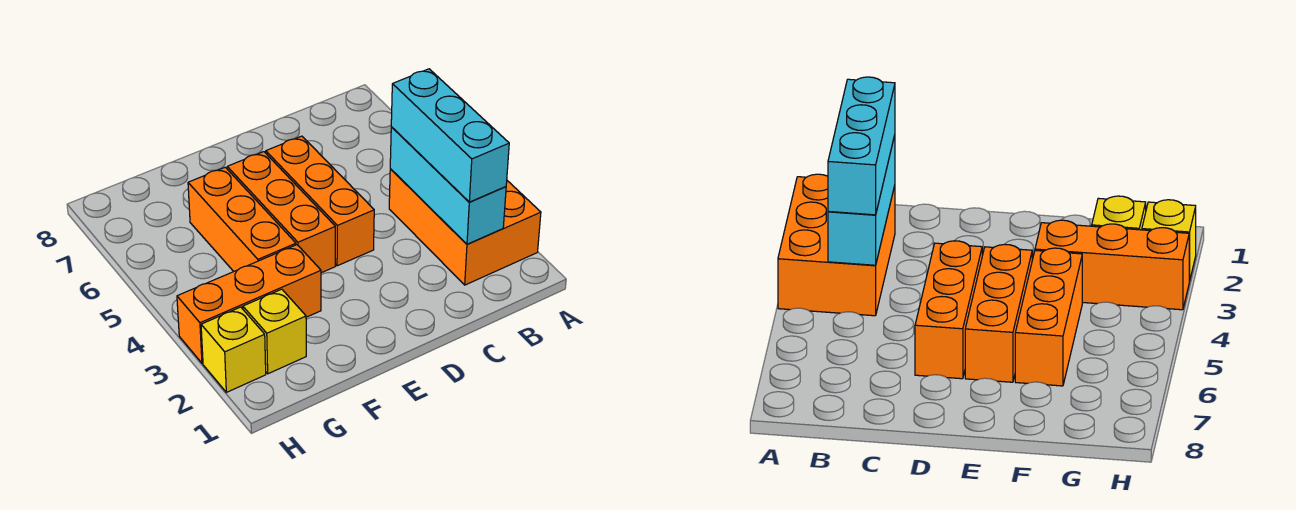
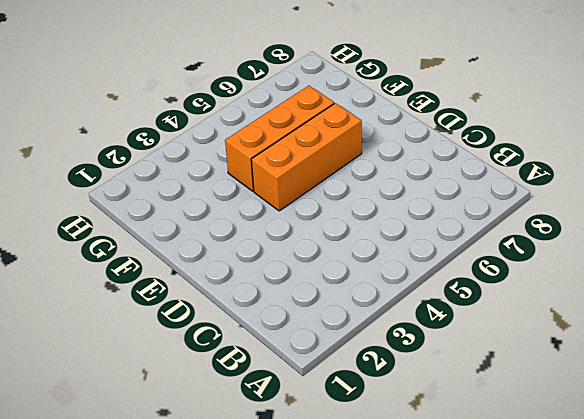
none -> orange 2x3 brick [389,169,541,285]
none -> orange 1x3 brick [266,136,374,266]

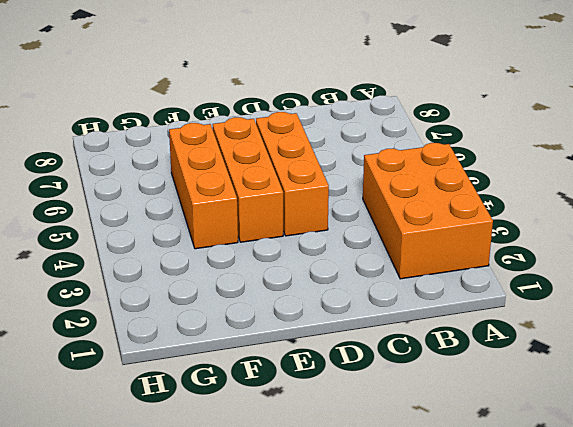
none -> orange 1x3 brick [177,245,321,363]
none -> yellow 1x1 brick [243,289,306,374]

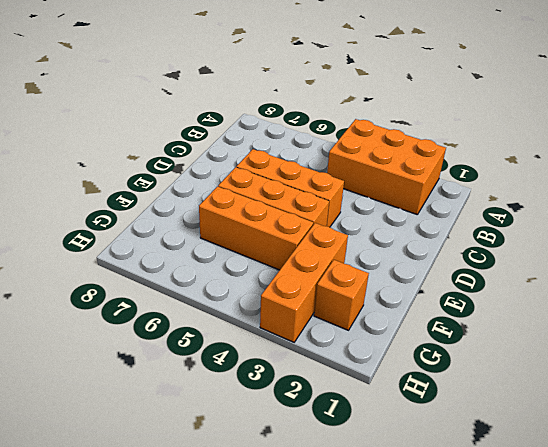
orange 1x1 brick [314,260,369,330] -> yellow 1x1 brick [243,289,306,374]
none -> yellow 1x1 brick [201,307,266,392]
none -> cyan 1x3 brick [390,127,506,244]

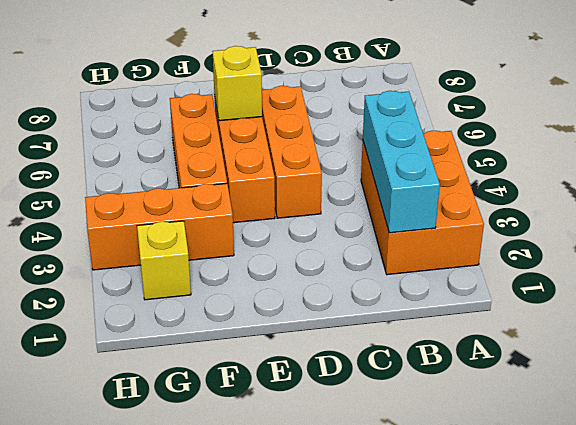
yellow 1x1 brick [213,46,262,121] -> yellow 1x1 brick moved to [201,307,266,392]
none -> cyan 1x3 brick [391,69,509,202]

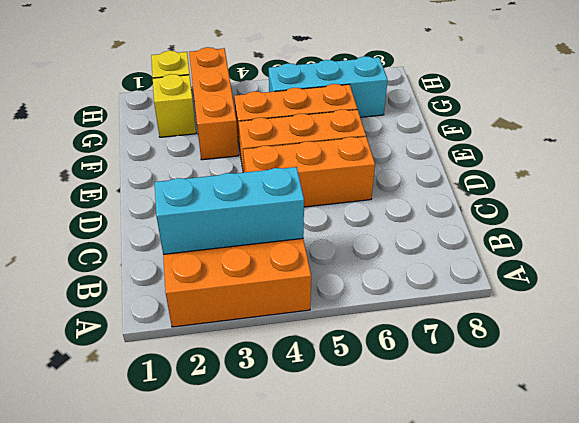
cyan 1x3 brick [269,56,388,117] -> cyan 1x3 brick moved to [391,69,509,202]

